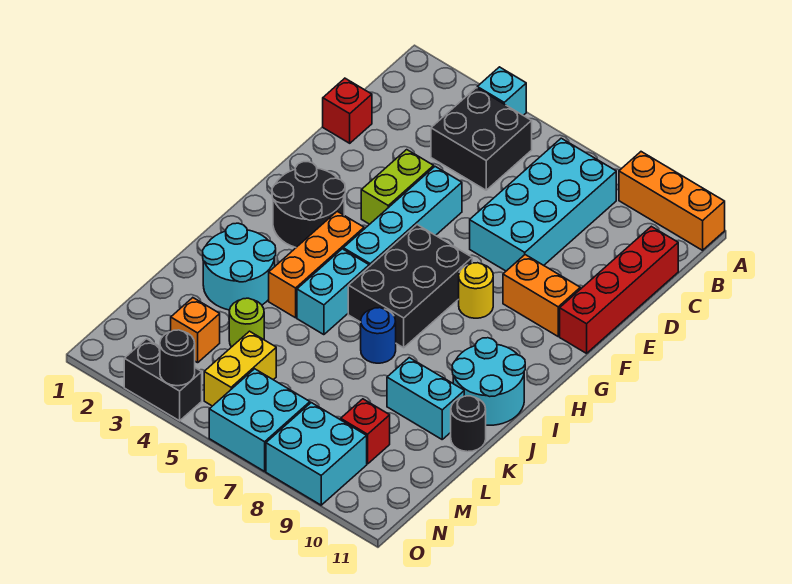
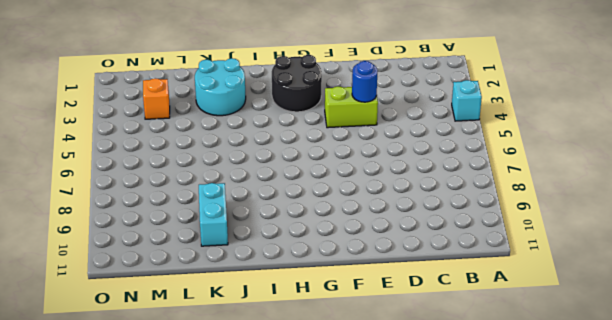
blue 1x1 round brick [352,61,378,102] -> blue 1x1 round brick moved to [361,308,396,363]
none -> orange 1x3 brick [619,152,725,250]
none -> black 2x2 brick [431,88,532,190]
none -> cyan 2x4 brick [470,138,616,271]

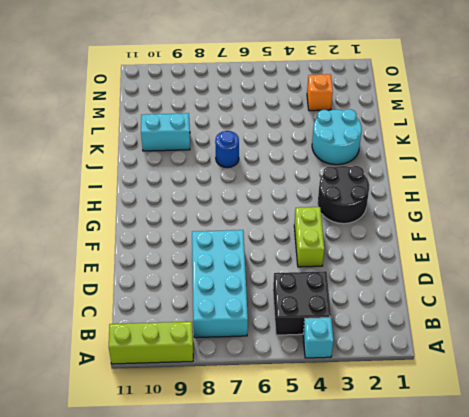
lime 1x3 brick [109,322,193,364] -> orange 1x3 brick [619,152,725,250]
none -> red 1x4 brick [560,226,678,353]
none -> red 1x1 brick [323,78,372,143]
none -> cyan 1x4 brick [343,167,462,266]

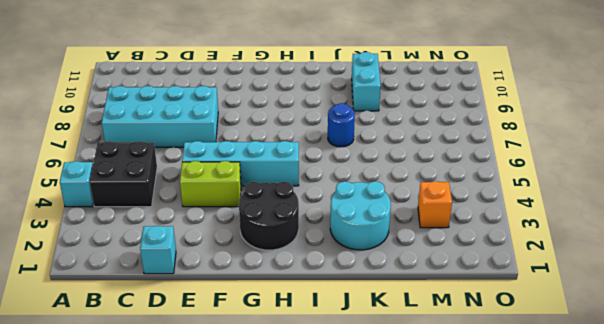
cyan 1x1 brick [140,226,176,274] -> red 1x1 brick [323,78,372,143]
none -> orange 1x3 brick [619,152,725,250]
none -> red 1x4 brick [560,226,678,353]
none -> orange 1x2 brick [503,255,580,336]

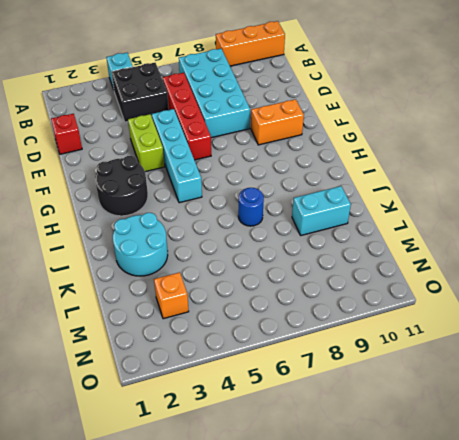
red 1x4 brick [163,73,211,160] -> red 1x4 brick moved to [560,226,678,353]
none -> black 2x3 brick [348,225,472,348]
none -> yellow 1x1 round brick [459,263,493,318]
none -> orange 1x3 brick [269,211,364,318]

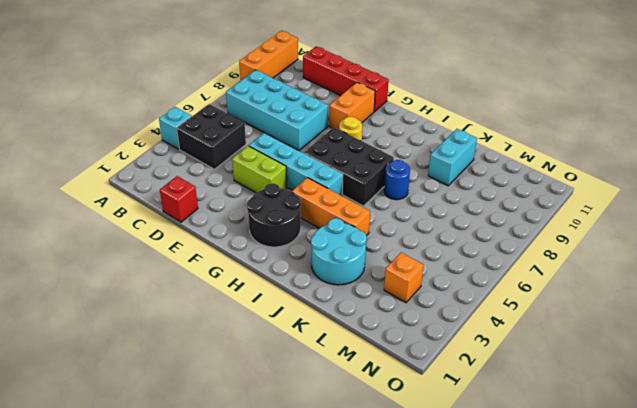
none -> cyan 1x2 brick [297,249,369,335]
none -> cyan 2x2 round brick [452,338,525,425]
none -> black 1x1 round brick [451,396,486,452]

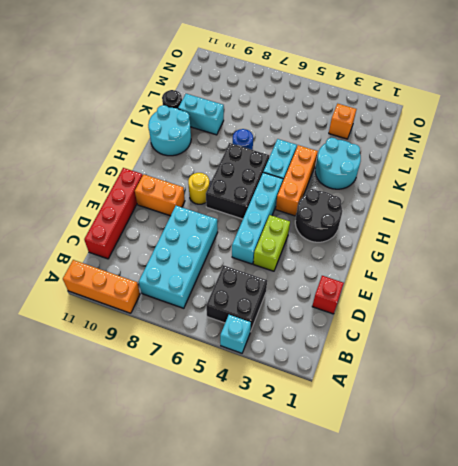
none -> lime 1x1 round brick [229,298,264,347]
none -> yellow 1x2 brick [204,331,276,406]
none -> red 1x1 brick [341,399,390,464]

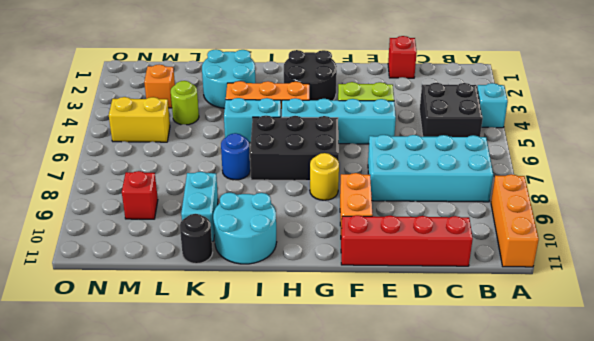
none -> cyan 2x2 brick [209,369,310,471]
none -> cyan 2x2 brick [266,403,367,505]
none -> black 1x2 brick [124,339,202,421]

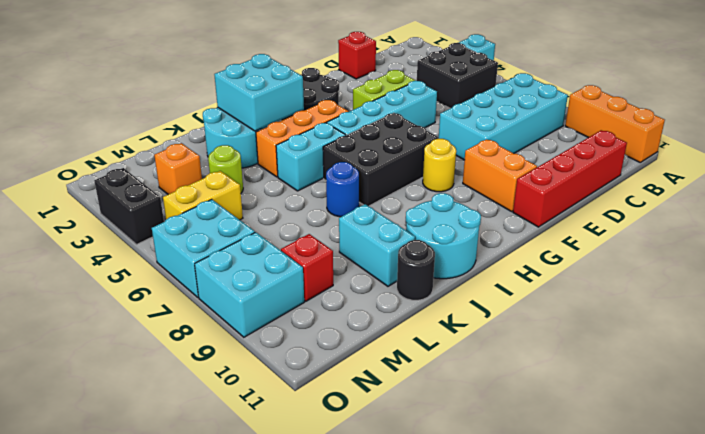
cyan 2x2 brick [214,54,304,131] -> none
none -> black 1x1 round brick [160,330,195,386]

